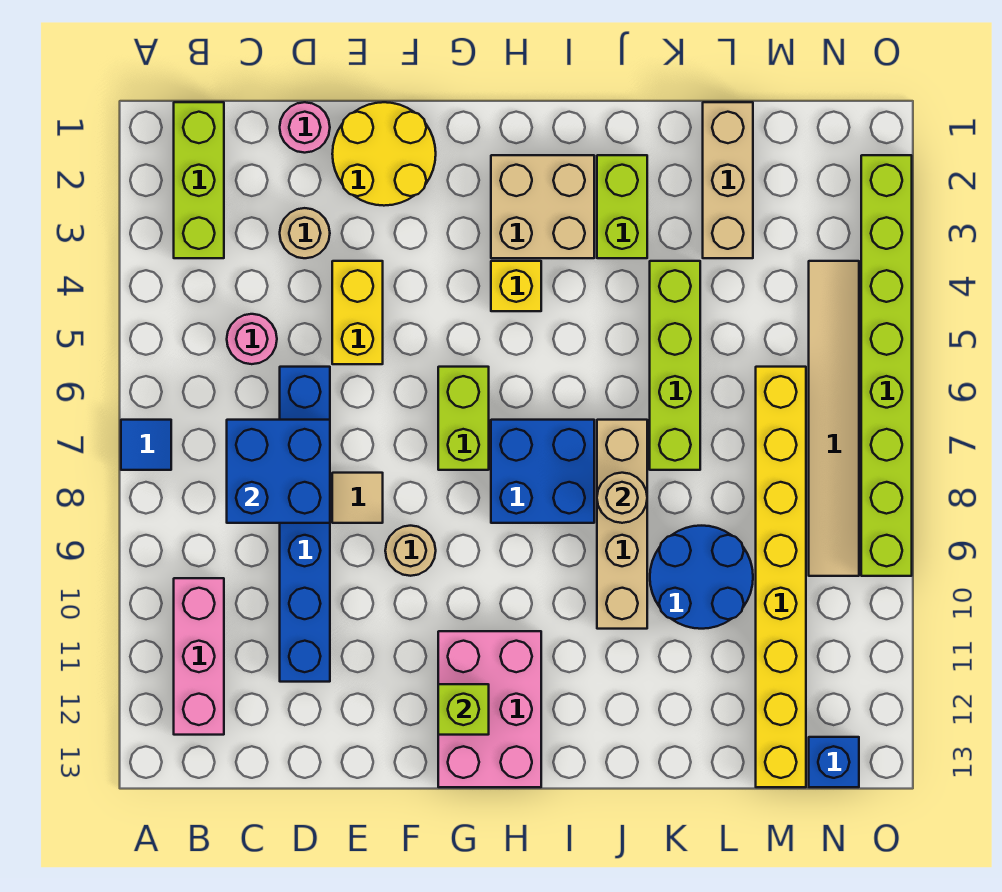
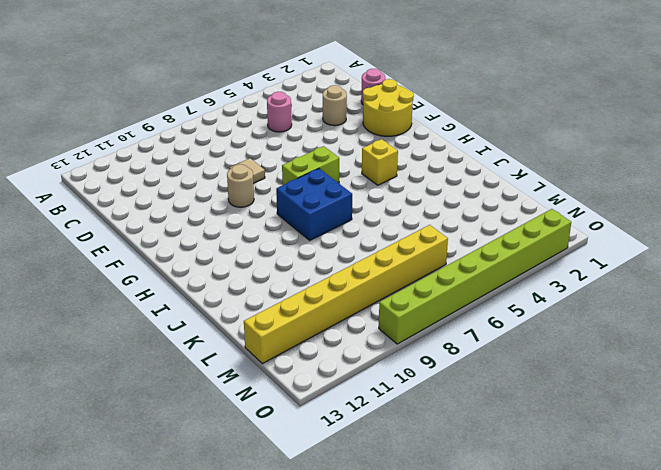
none -> blue 1x1 tile [121,420,171,470]
none -> lime 1x3 brick [174,102,224,258]
none -> pink 1x3 brick [174,578,224,735]

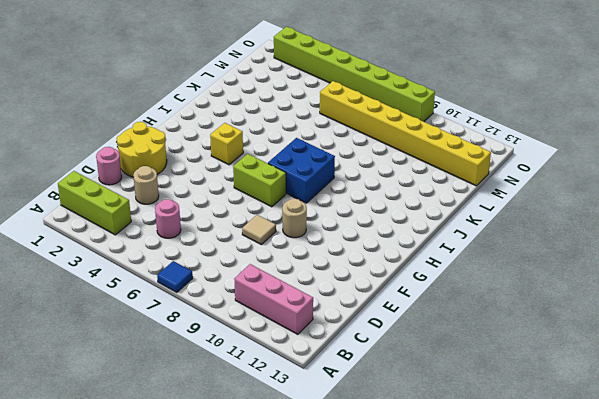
none -> blue 1x6 brick [280,367,330,682]
none -> yellow 1x2 brick [332,261,383,364]
none -> pink 2x3 brick [438,631,541,787]

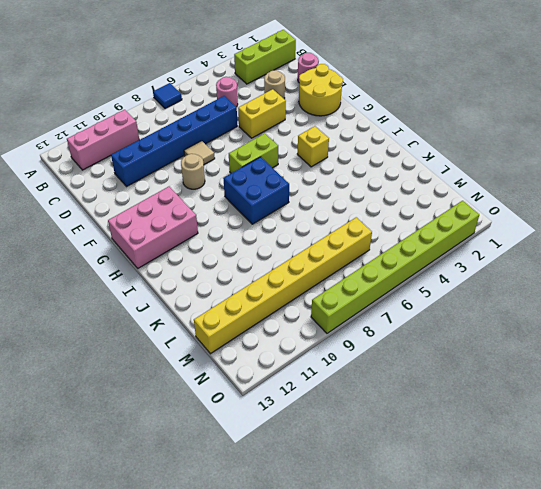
none -> tan 2x2 brick [491,155,594,258]
none -> lime 1x2 brick [597,155,647,258]
none -> tan 1x4 brick [597,420,647,629]

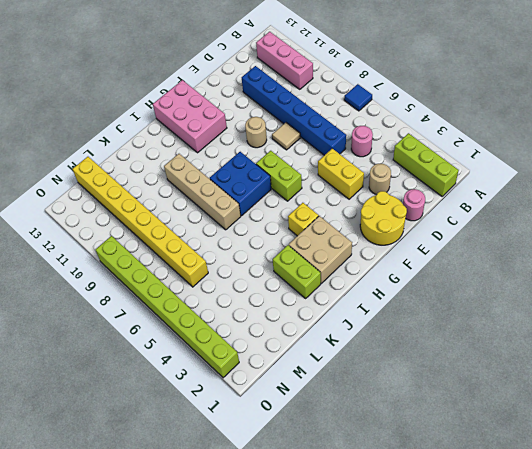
none -> lime 1x4 brick [650,261,700,470]
none -> blue 2x2 round brick [650,526,753,629]
none -> tan 1x3 brick [703,102,753,258]

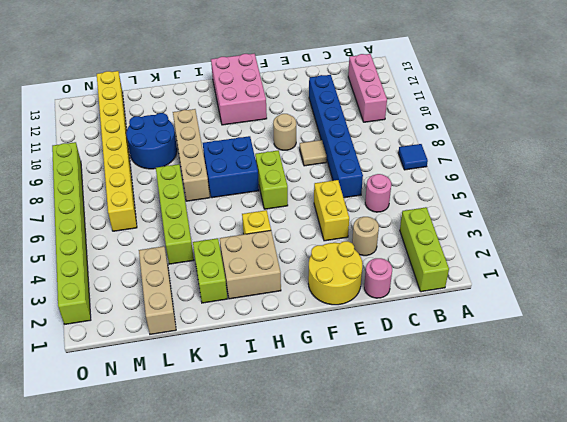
none -> tan 1x6 tile [809,261,859,576]
none -> blue 1x1 brick [809,737,859,787]
none -> blue 2x2 brick [227,420,330,523]

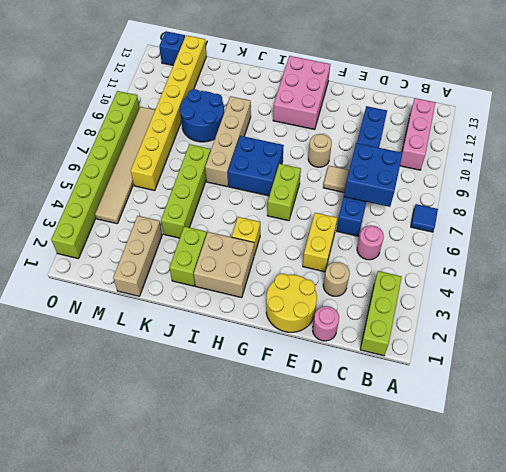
none -> lime 1x1 brick [438,684,489,735]
none -> tan 1x1 round brick [597,473,647,523]

